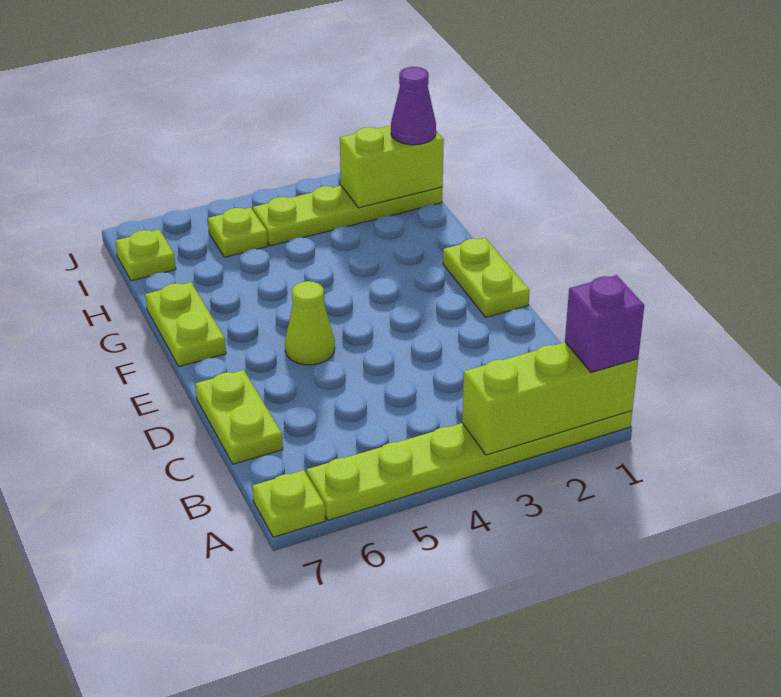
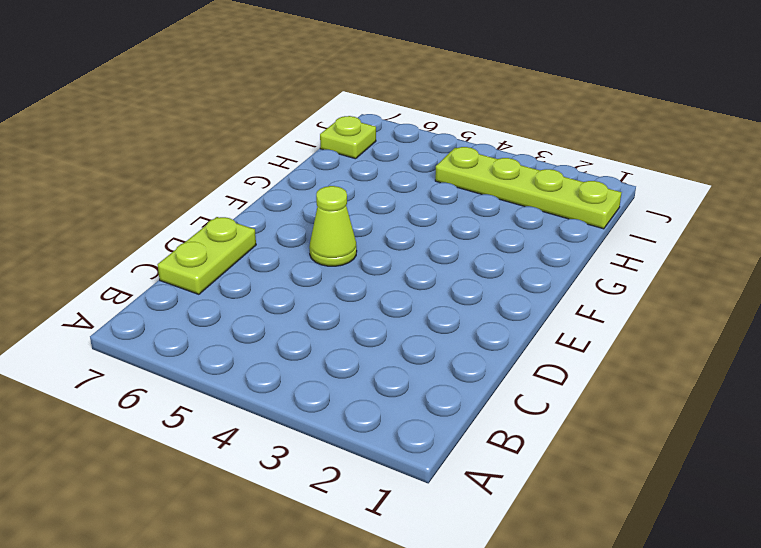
none -> lime 1x6 plate [307,411,632,520]
none -> lime 1x1 plate [252,470,325,537]
none -> lime 1x2 plate [443,238,530,317]

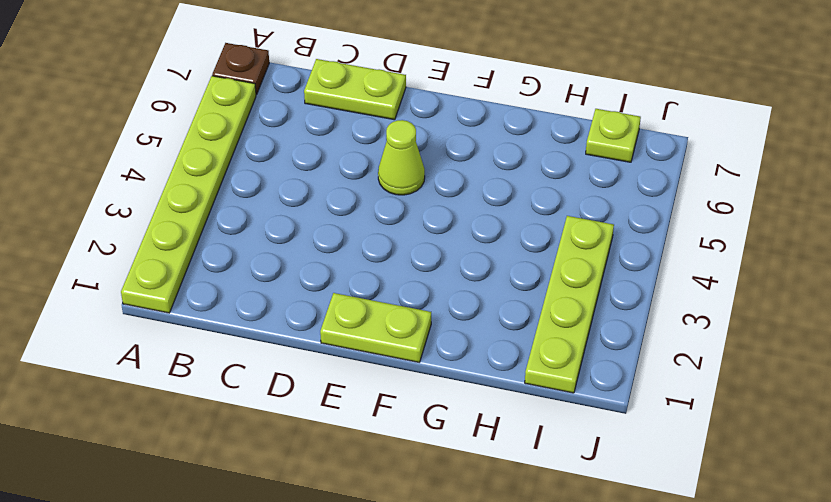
brown 1x1 plate [212,43,269,95] -> lime 1x1 plate [252,470,325,537]
none -> lime 1x2 plate [145,282,226,366]
none -> lime 1x1 plate [208,208,268,257]
none -> lime 1x3 brick [462,342,638,455]

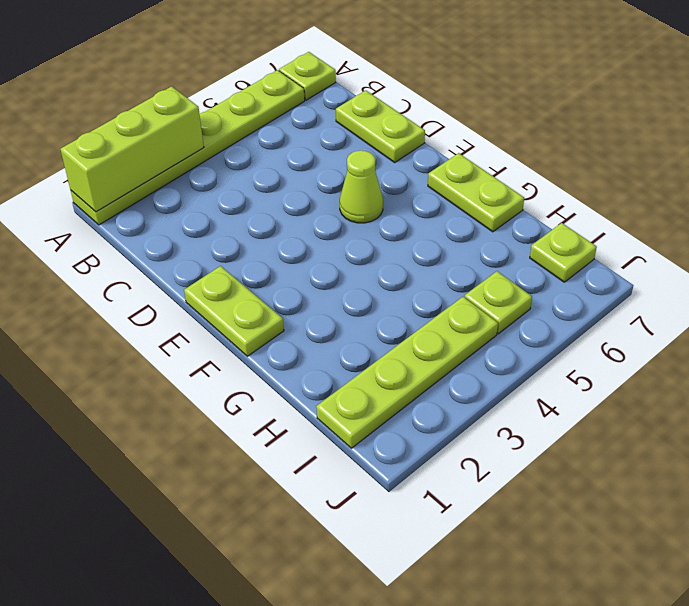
none -> lime 1x2 brick [340,125,444,208]
none -> purple 1x1 brick [565,275,644,373]
none -> purple 1x1 cone [391,67,436,145]

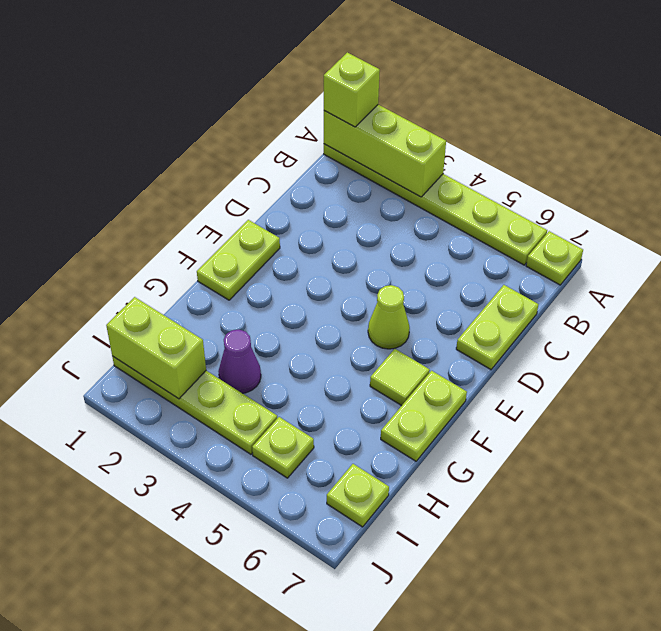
lime 1x1 brick [324,52,380,127] -> purple 1x1 brick [565,275,644,373]
lime 1x1 tile [370,349,430,406] -> none
purple 1x1 cone [218,329,261,393] -> purple 1x1 cone moved to [391,67,436,145]

